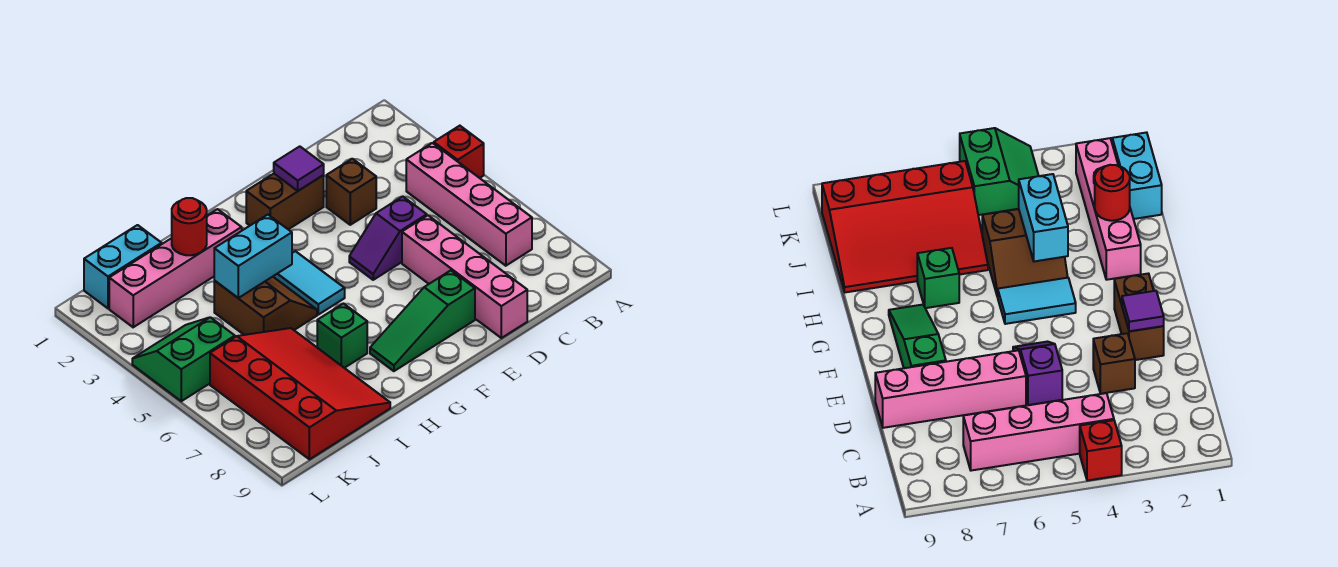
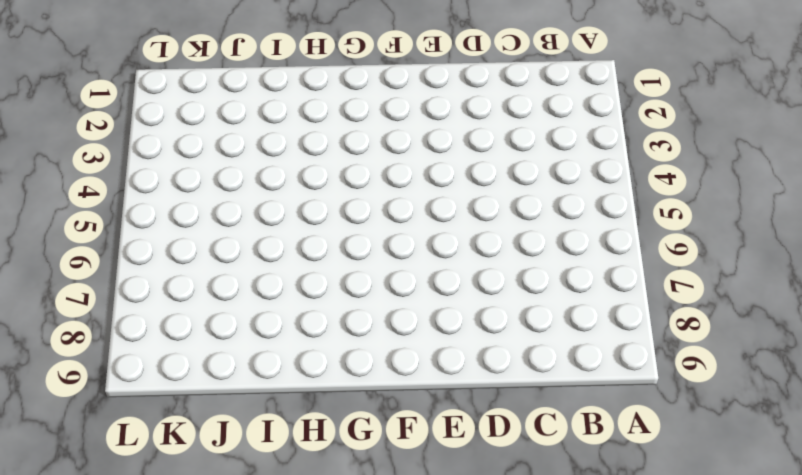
none -> red 1x1 brick [434,126,484,178]
none -> pink 1x4 brick [406,143,532,266]
none -> brown 1x1 brick [326,159,376,225]

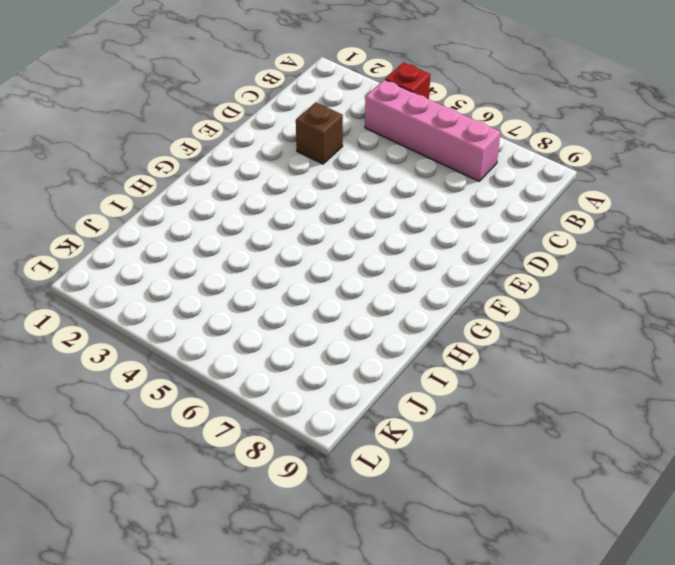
none -> purple 1x2 slope [349,196,427,280]
none -> pink 1x4 brick [402,215,527,338]
none -> brown 1x2 brick [246,174,324,229]

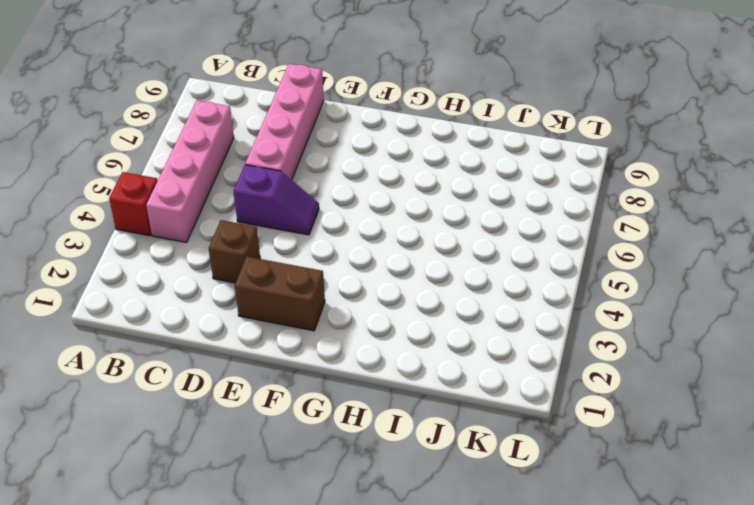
none -> green 1x3 slope [370,270,475,371]
none -> cyan 1x2 tile [273,251,345,315]
none -> pink 1x4 brick [109,209,242,327]

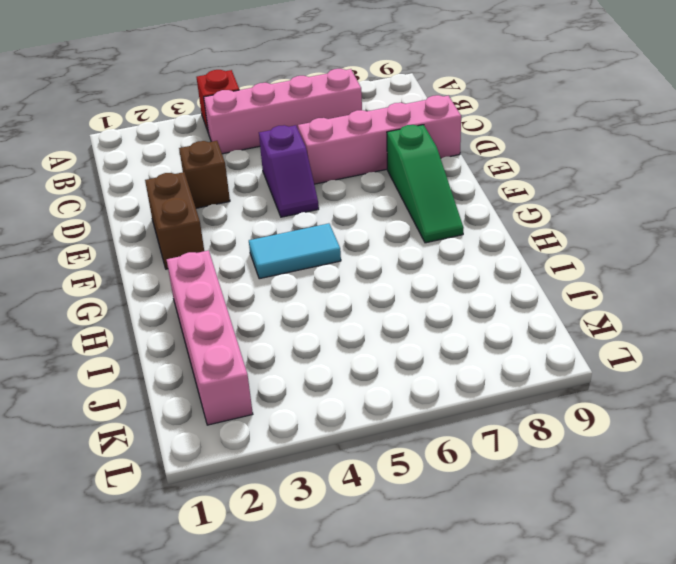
none -> brown 2x2 slope [214,277,317,335]
none -> green 1x1 brick [317,304,367,368]
none -> red 3x4 slope [210,328,390,459]

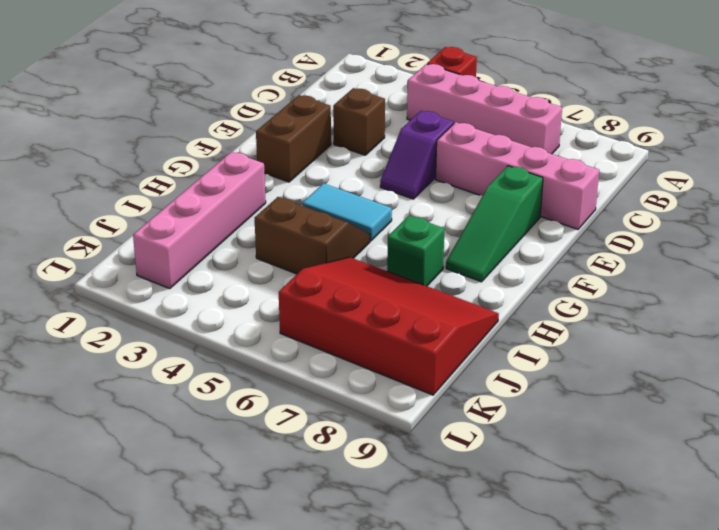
none -> cyan 1x2 brick [84,225,162,308]
none -> green 2x2 slope [132,317,235,401]
none -> purple 1x1 tile [274,146,324,191]

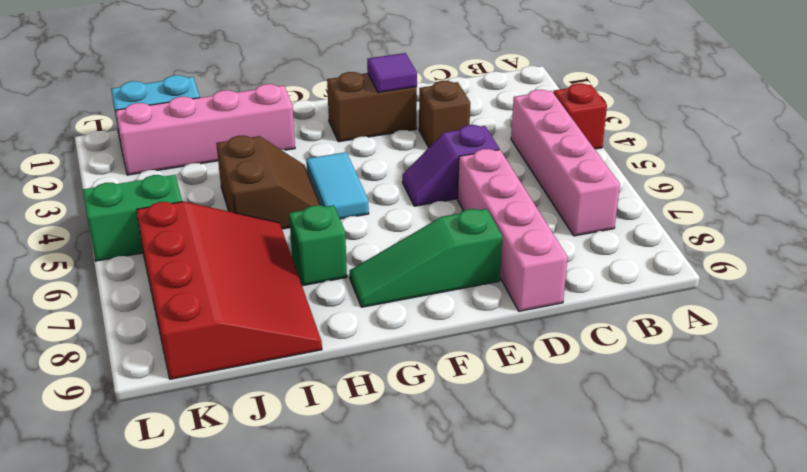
none -> cyan 1x2 brick [214,215,292,298]
none -> red 1x1 round brick [172,198,207,255]

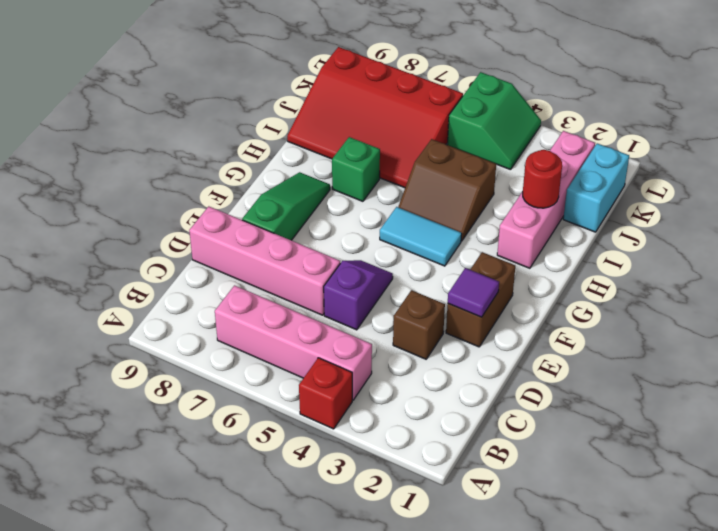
none -> cyan 1x2 brick [214,215,292,298]

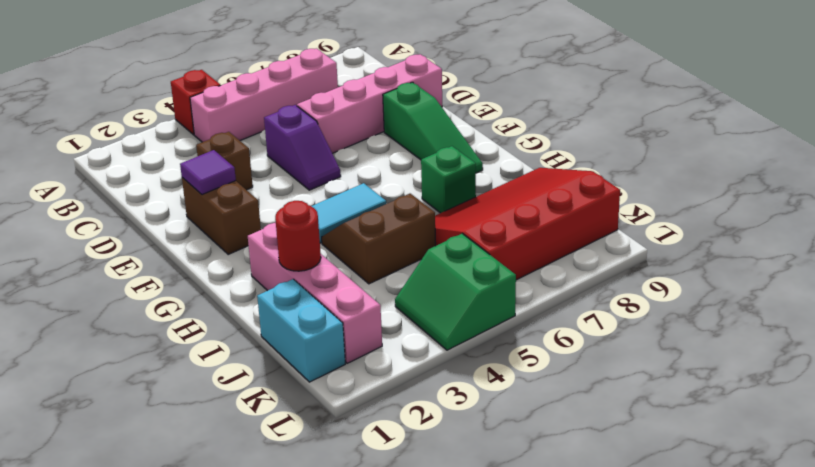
none -> cyan 1x2 brick [214,215,292,298]

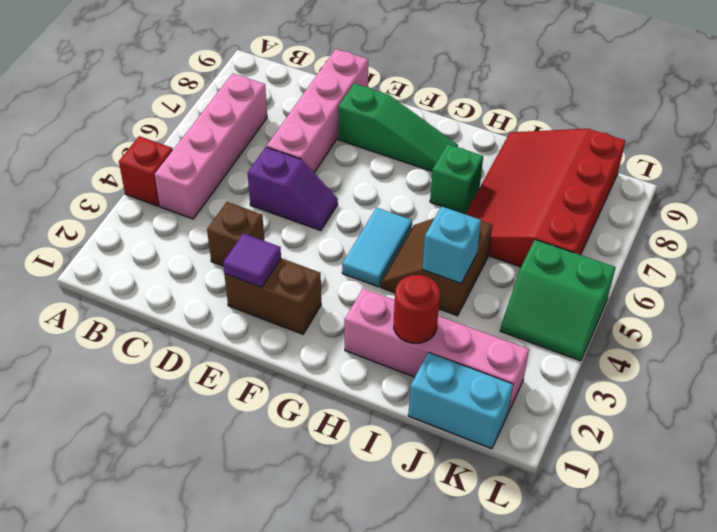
cyan 1x1 brick [422,206,481,283] -> cyan 1x2 brick [214,215,292,298]

